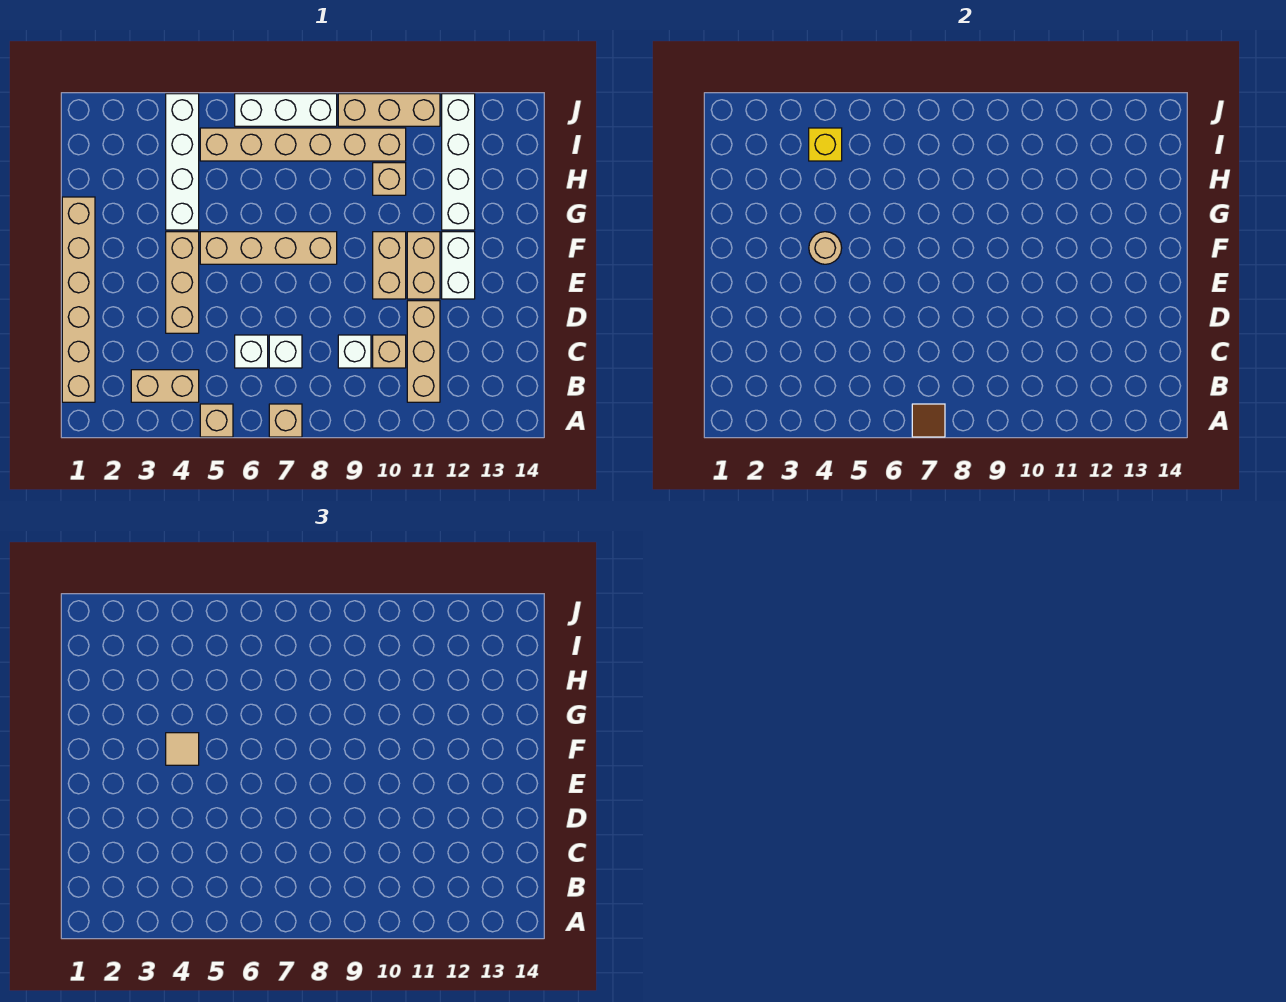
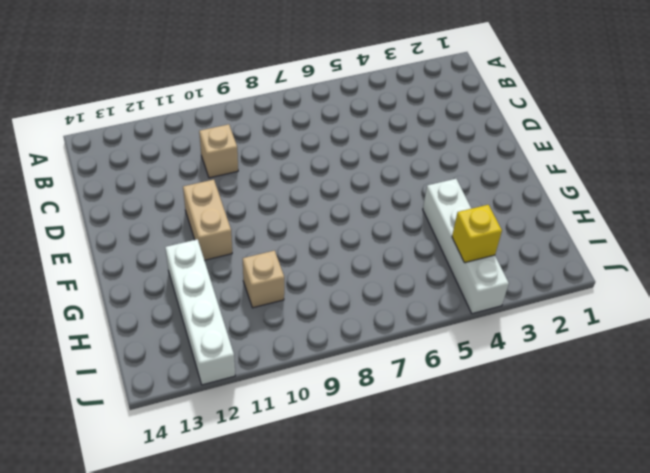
none -> tan 1x1 brick [200,404,233,437]
none -> tan 1x1 brick [269,404,302,437]
none -> tan 1x6 brick [62,197,95,402]

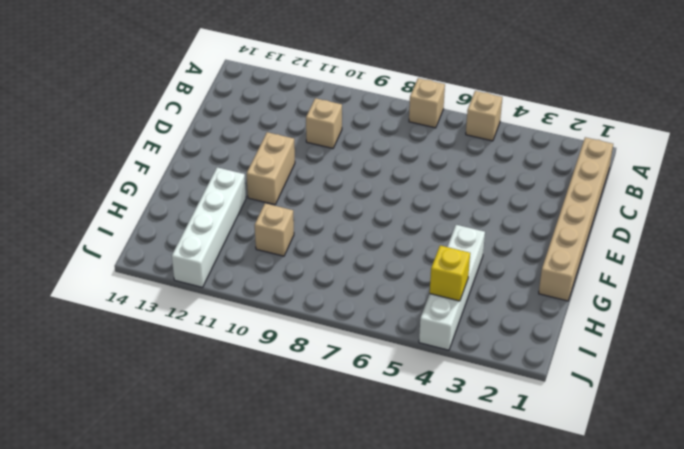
none -> tan 1x2 brick [131,370,199,402]
none -> tan 1x3 brick [407,301,440,402]
none -> white 1x1 brick [235,335,268,368]

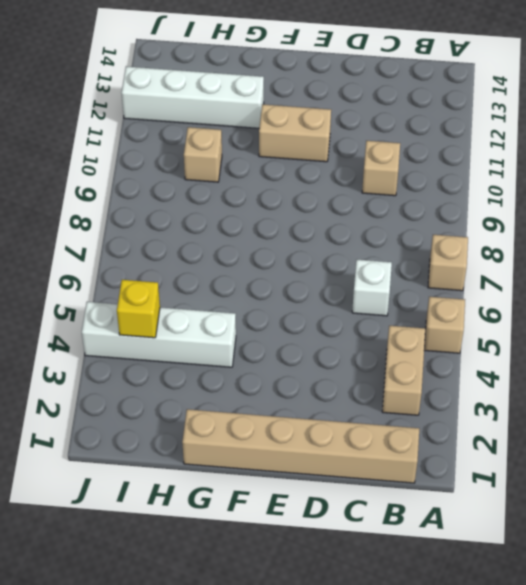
none -> tan 1x3 brick [407,301,440,402]
none -> white 1x1 brick [269,335,302,368]
none -> white 1x1 brick [338,335,371,368]

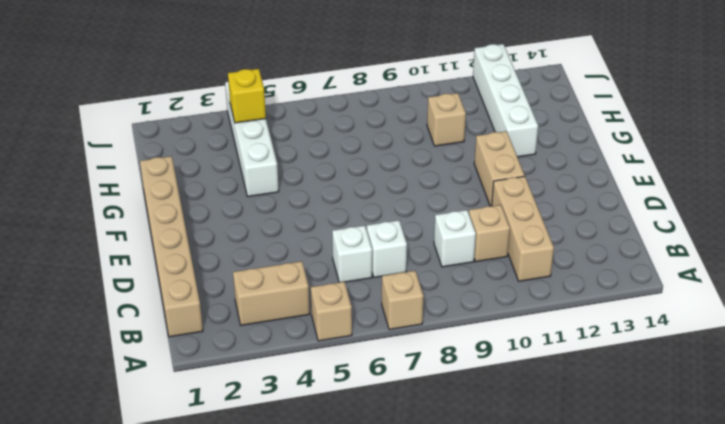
none -> tan 1x3 brick [166,232,199,333]
none -> tan 1x2 brick [373,232,406,299]
none -> white 1x2 brick [442,232,475,299]

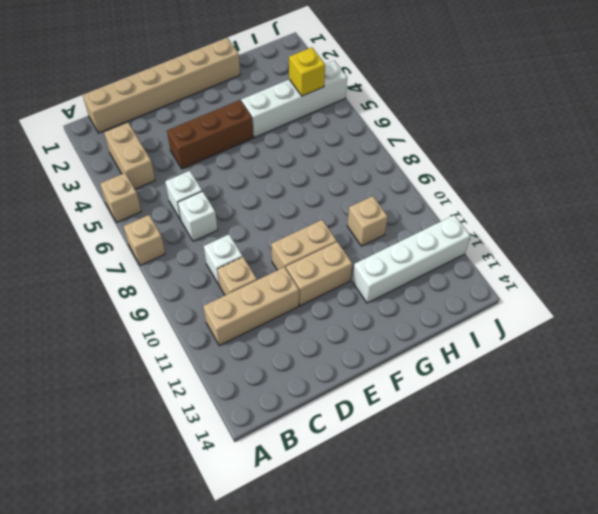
brown 1x3 brick [167,100,253,169] -> tan 1x3 brick [166,232,199,333]
none -> white 1x2 brick [442,232,475,299]
none -> tan 1x4 brick [200,232,337,264]
none -> tan 1x6 brick [200,128,406,161]

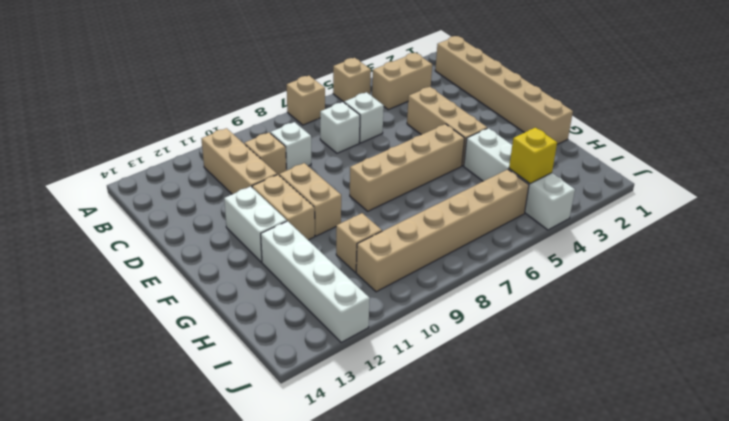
none -> white 1x3 brick [235,94,337,126]
none -> tan 1x3 brick [338,94,440,126]
none -> brown 1x1 tile [912,404,945,437]

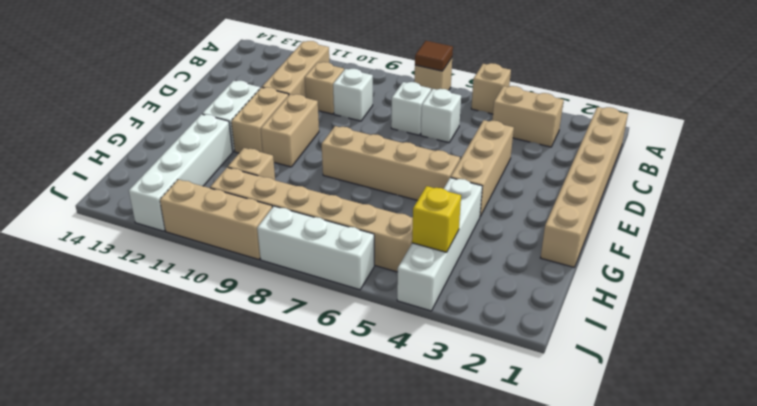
none -> tan 1x1 round brick [809,232,842,264]
none -> tan 1x1 tile [166,733,199,765]

